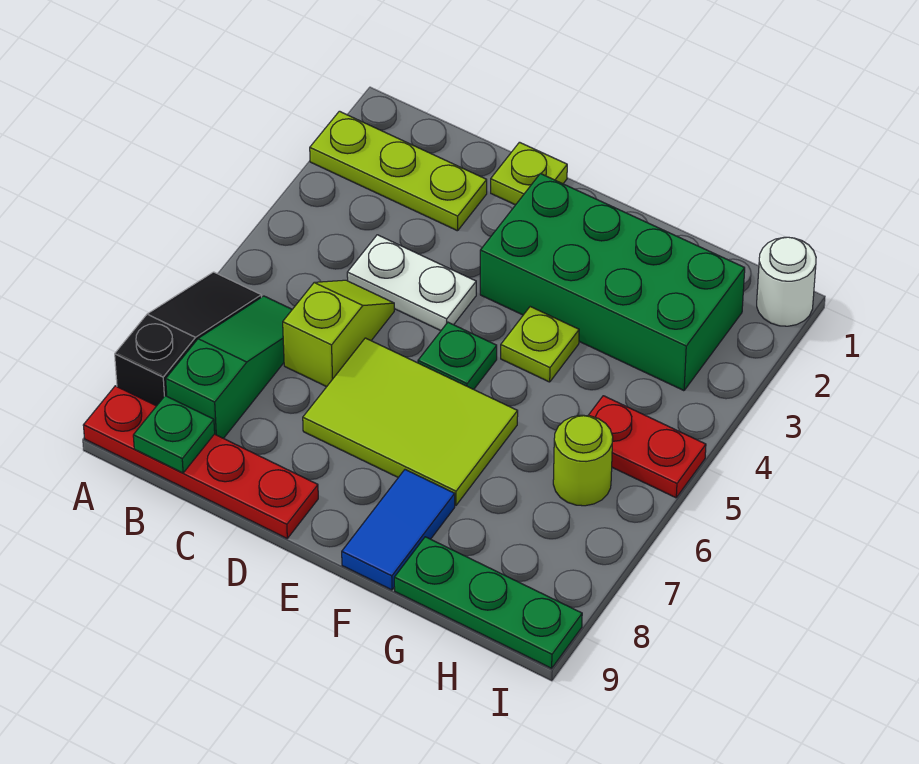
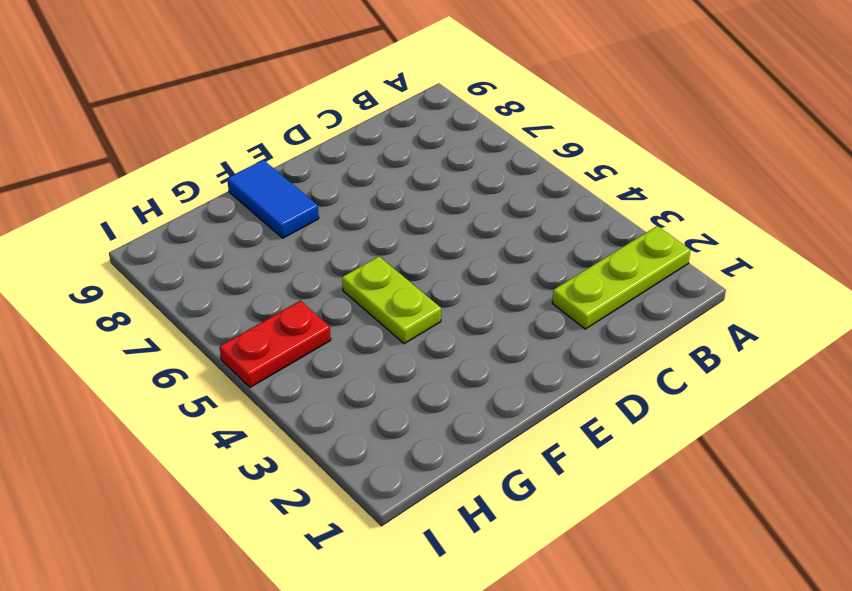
lime 1x2 plate [342,256,441,344] -> lime 1x1 plate [501,307,579,382]
none -> black 1x3 slope [115,272,261,406]
none -> red 1x4 plate [83,386,318,538]
none -> green 1x3 slope [166,296,292,438]

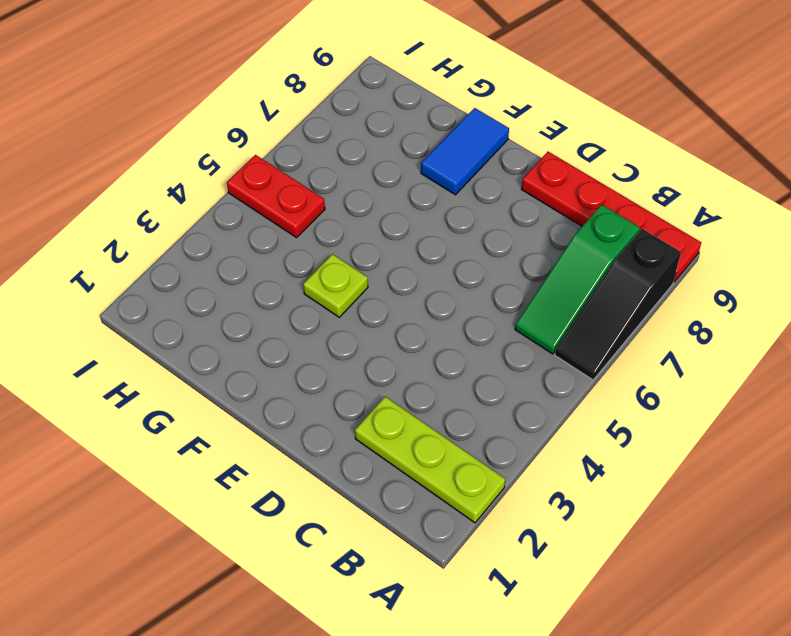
none -> white 1x2 plate [347,235,476,331]
none -> lime 1x2 slope [283,280,394,387]
none -> lime 1x1 plate [491,142,567,205]

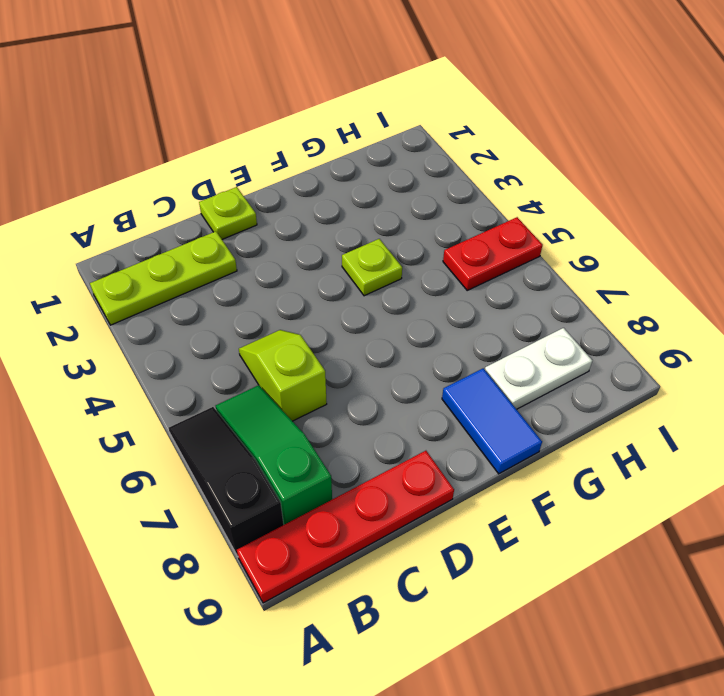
white 1x2 plate [485,328,592,409] -> white 1x2 plate moved to [347,235,476,331]
none -> lime 2x3 tile [303,338,518,505]
none -> green 2x4 brick [480,174,745,391]
none -> green 1x1 plate [418,322,497,389]

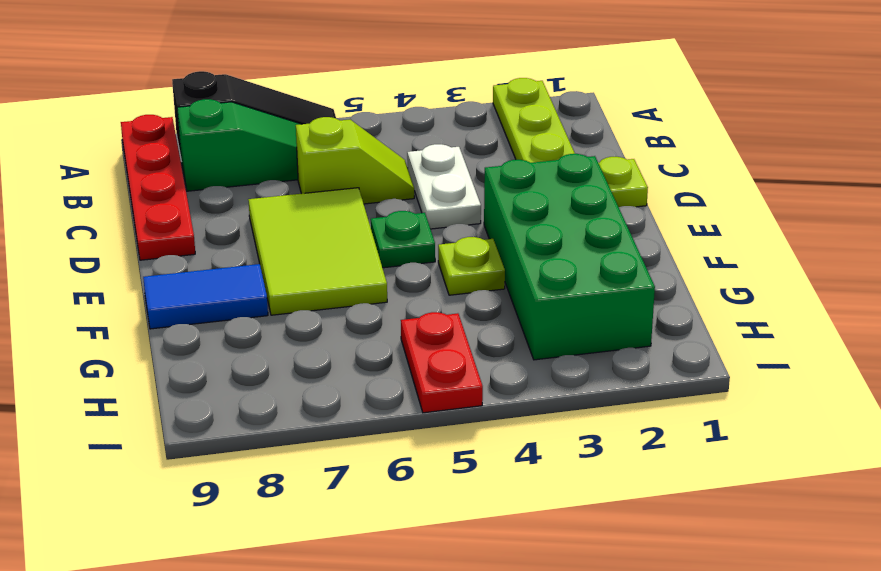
none -> green 1x3 plate [394,537,582,668]
none -> lime 1x1 round brick [553,415,613,506]
none -> white 1x1 round brick [757,237,816,326]

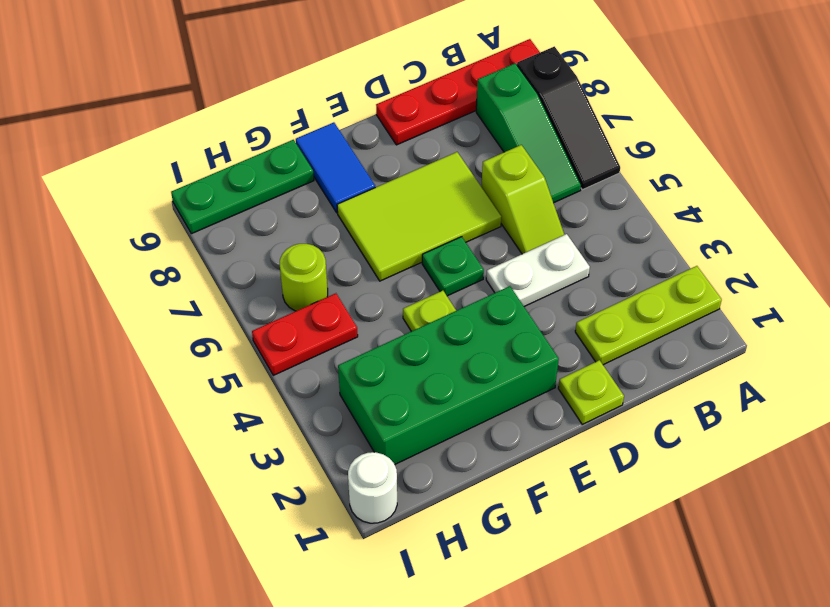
none -> green 1x1 plate [133,396,215,473]

